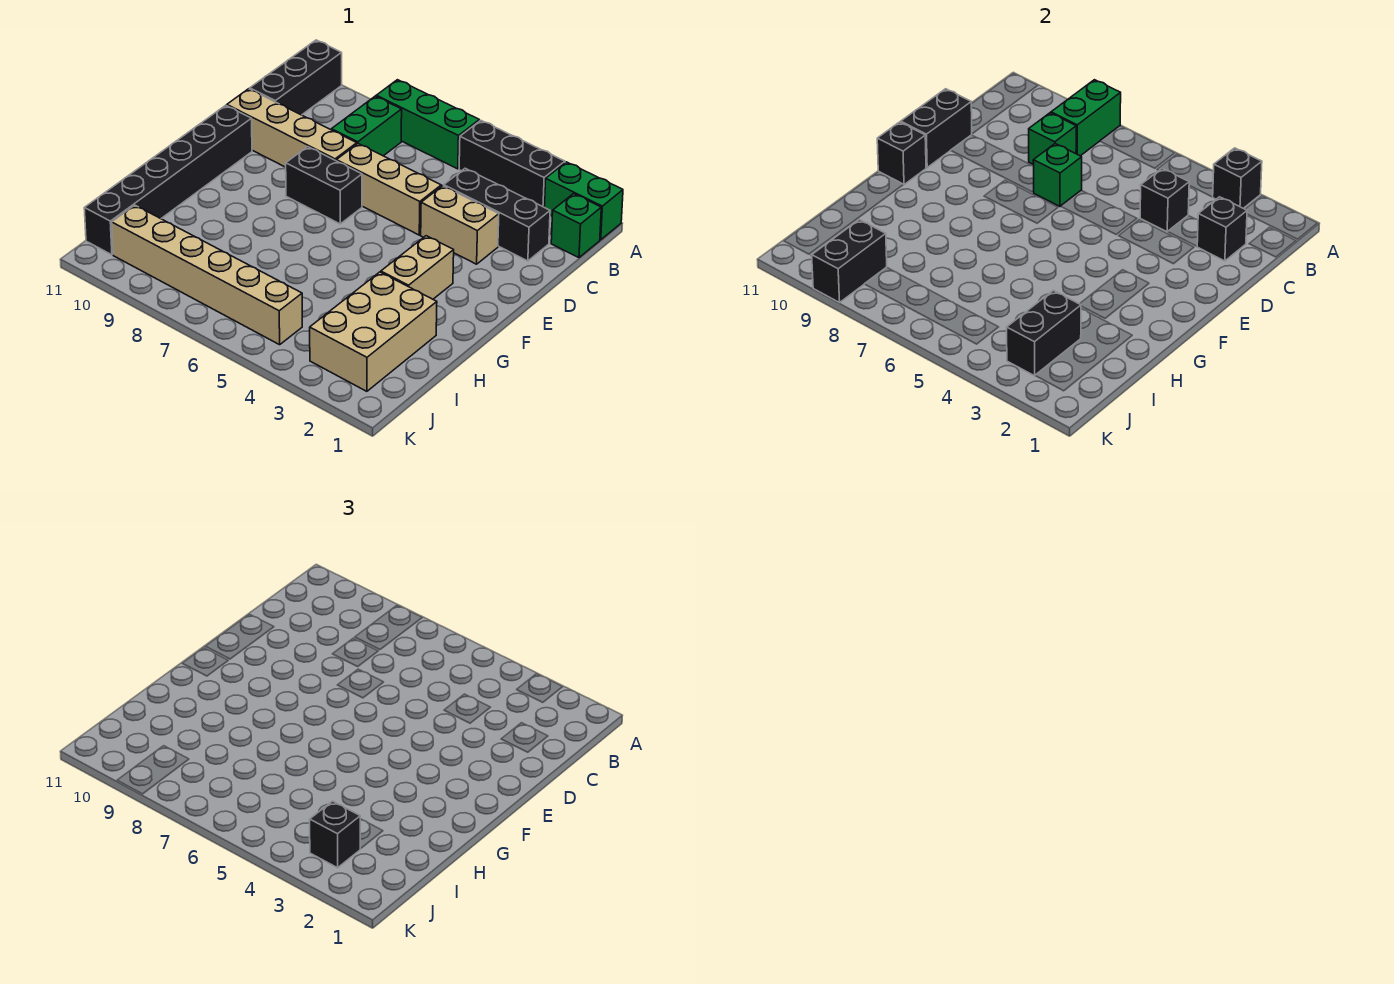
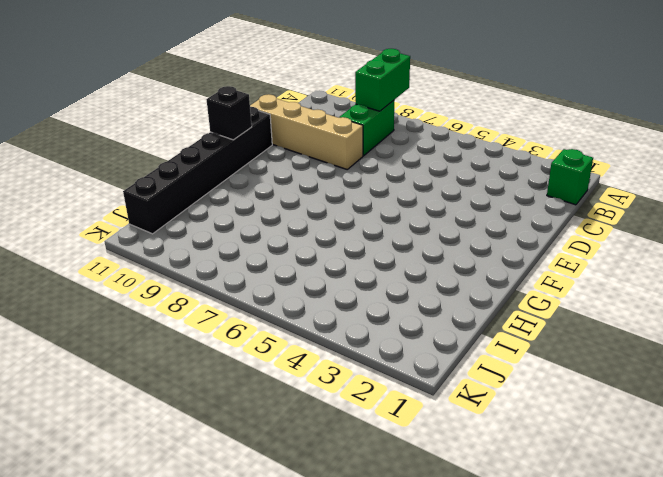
none -> green 1x2 brick [544,162,623,240]
none -> black 1x3 brick [459,120,565,207]
none -> green 1x3 brick [376,80,479,169]

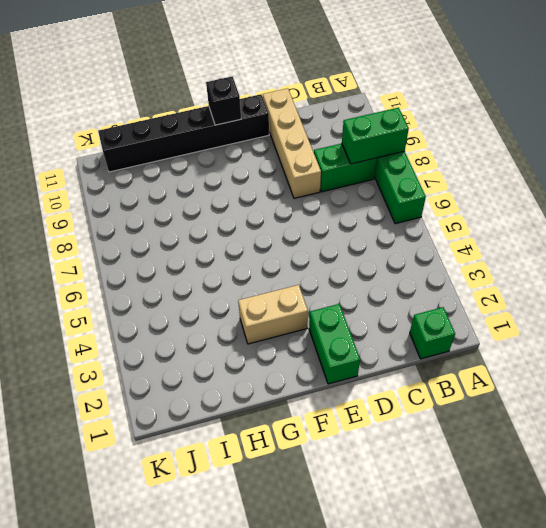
green 1x2 brick [309,304,360,384] -> green 1x2 brick moved to [544,162,623,240]
none -> black 1x3 brick [459,120,565,207]
none -> black 1x3 brick [250,40,342,115]
none -> black 1x3 brick [444,168,550,261]

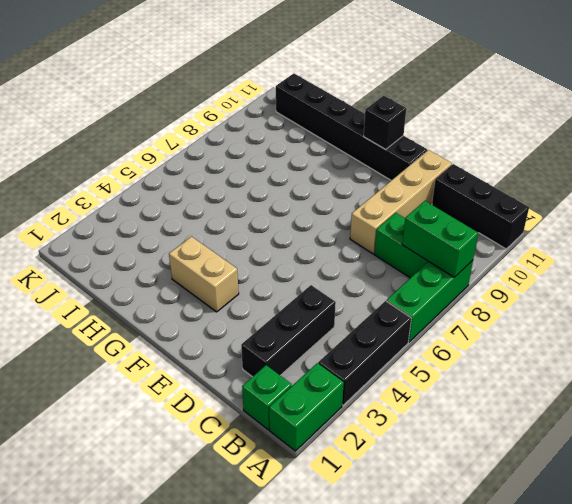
none -> tan 1x2 brick [421,186,499,264]
none -> tan 1x3 brick [336,144,441,235]
none -> black 1x2 brick [286,147,362,224]

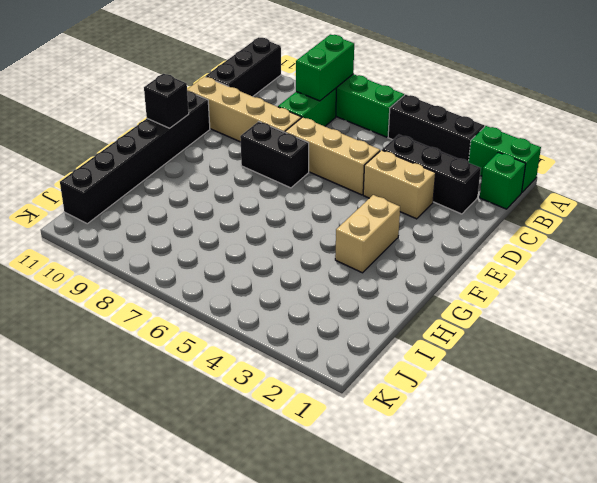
none -> tan 2x3 brick [310,272,437,391]
none -> tan 1x6 brick [112,205,302,345]
none -> black 1x1 brick [1213,148,1262,208]

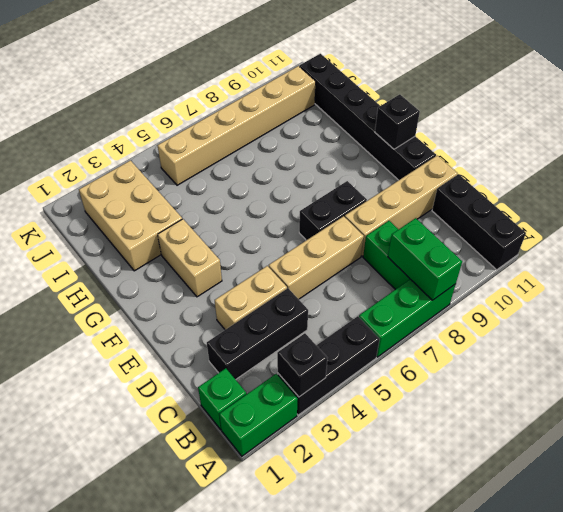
none -> black 1x1 brick [1197,197,1247,261]
none -> black 1x1 brick [1140,168,1189,232]
none -> green 1x1 brick [1029,113,1076,165]

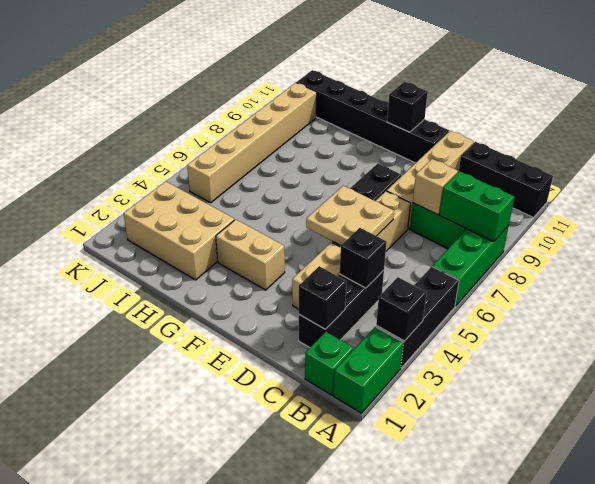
tan 1x1 brick [413,159,458,215] -> green 1x1 brick [1029,113,1076,165]
tan 2x2 plate [306,186,394,246] -> none
none -> green 1x1 brick [1033,144,1082,206]
none -> black 1x2 brick [901,89,972,167]
none -> black 1x2 brick [1007,291,1081,376]

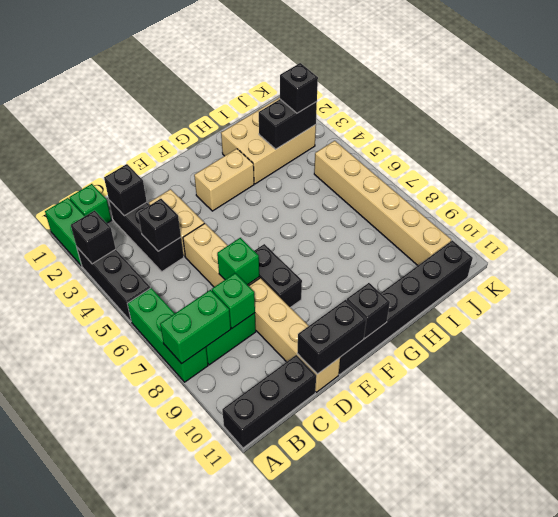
none -> black 1x2 brick [811,220,887,303]

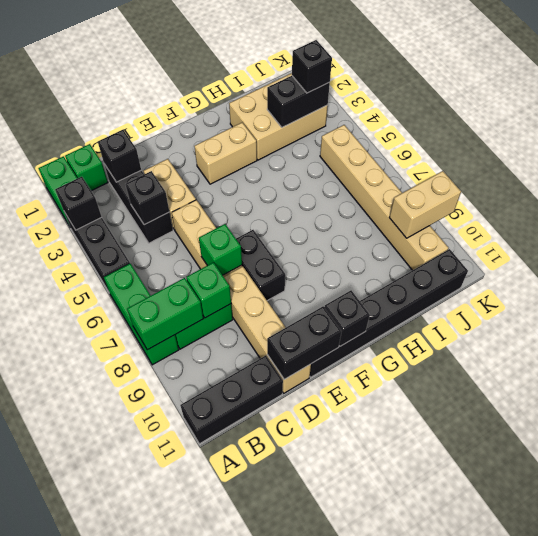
tan 1x2 brick [389,171,461,238] -> black 1x2 brick [811,220,887,303]

